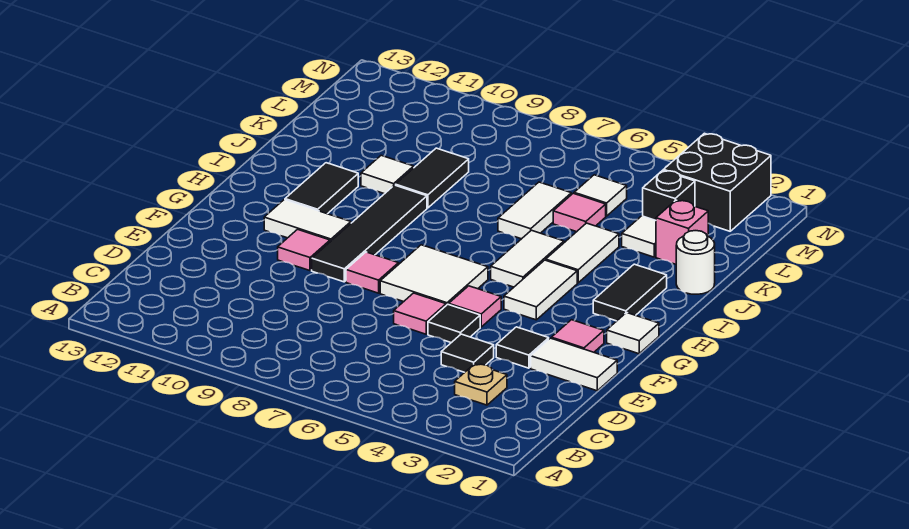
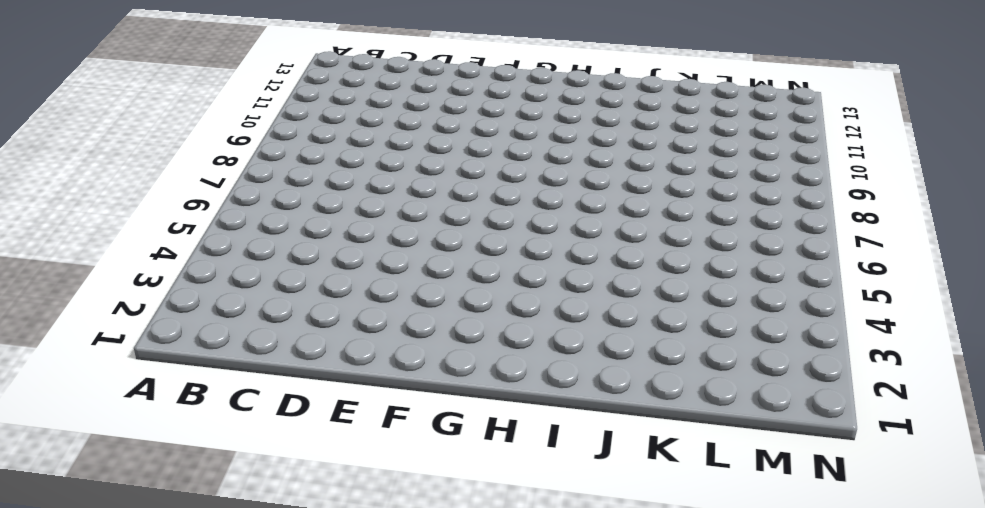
none -> tan 1x1 plate [455,364,507,405]
none -> black 1x1 tile [441,334,494,372]
none -> white 1x2 tile [531,338,617,391]

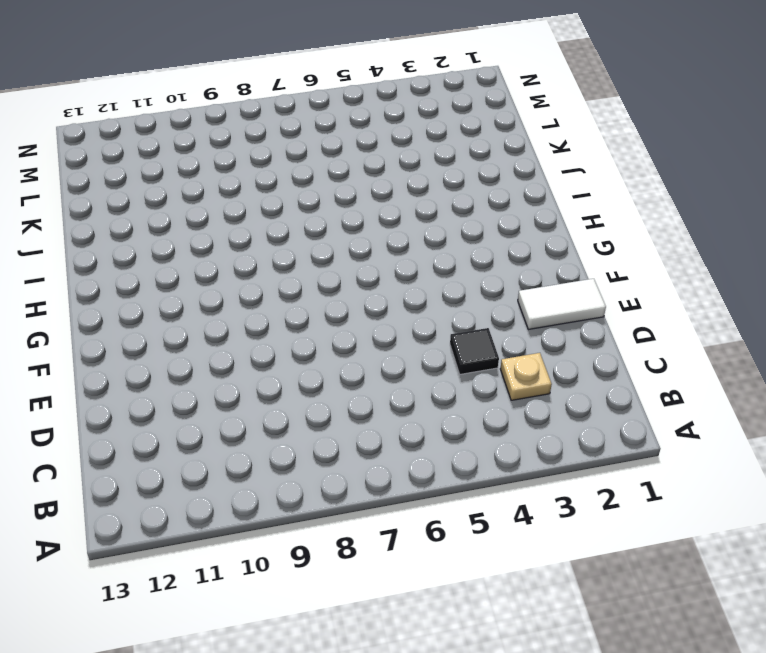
none -> black 1x1 tile [496,327,549,368]
none -> black 1x1 tile [428,304,480,343]
none -> pink 1x1 tile [394,293,446,334]

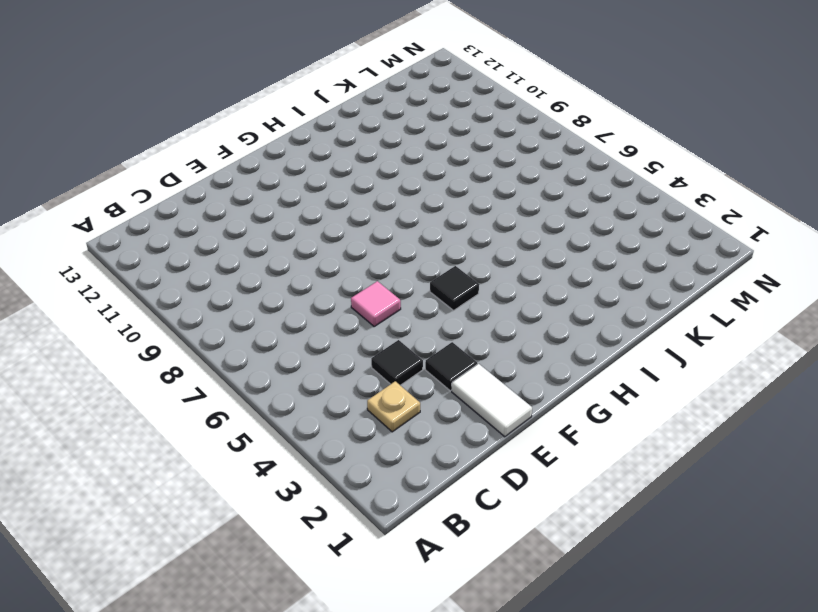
black 1x1 tile [430,266,479,310] -> black 1x1 tile moved to [428,304,480,343]
none -> pink 1x1 tile [551,320,604,352]
none -> pink 1x1 tile [449,286,501,327]
none -> white 2x2 tile [380,245,488,305]

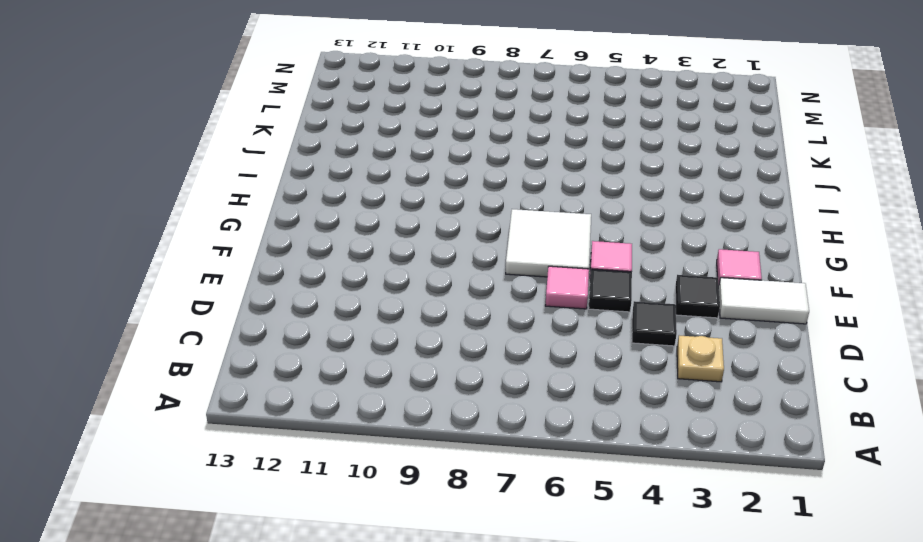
none -> pink 1x1 tile [346,252,399,293]
none -> black 1x4 tile [312,185,427,282]
none -> pink 1x1 tile [278,229,330,271]

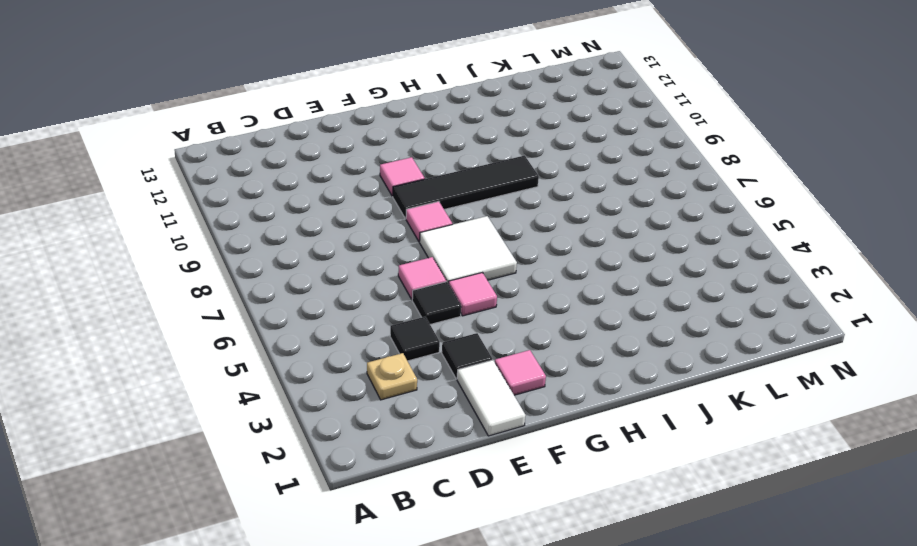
none -> white 1x1 tile [607,313,659,354]
none -> white 1x2 tile [504,260,577,320]
none -> white 1x2 tile [264,200,351,242]

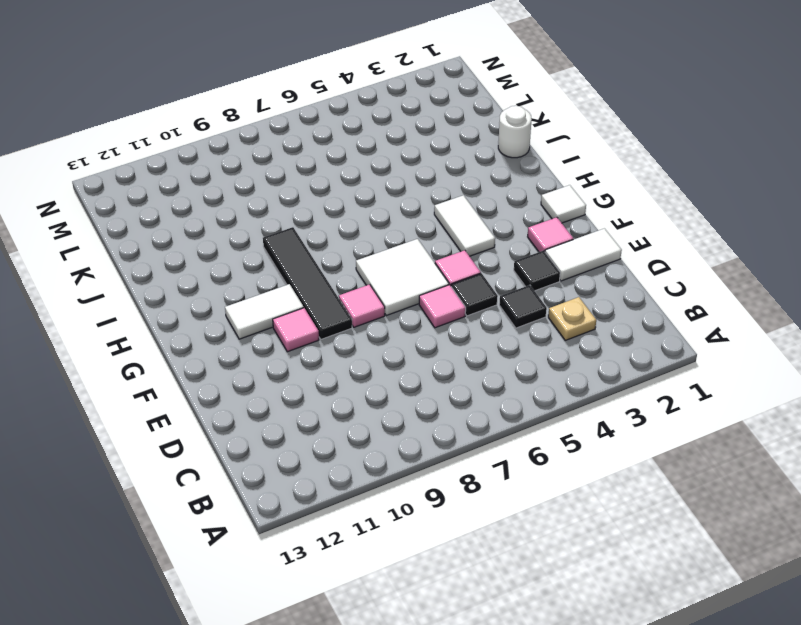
none -> black 1x2 tile [593,264,667,321]
none -> white 1x2 tile [491,230,564,287]
none -> black 1x2 tile [285,163,358,214]

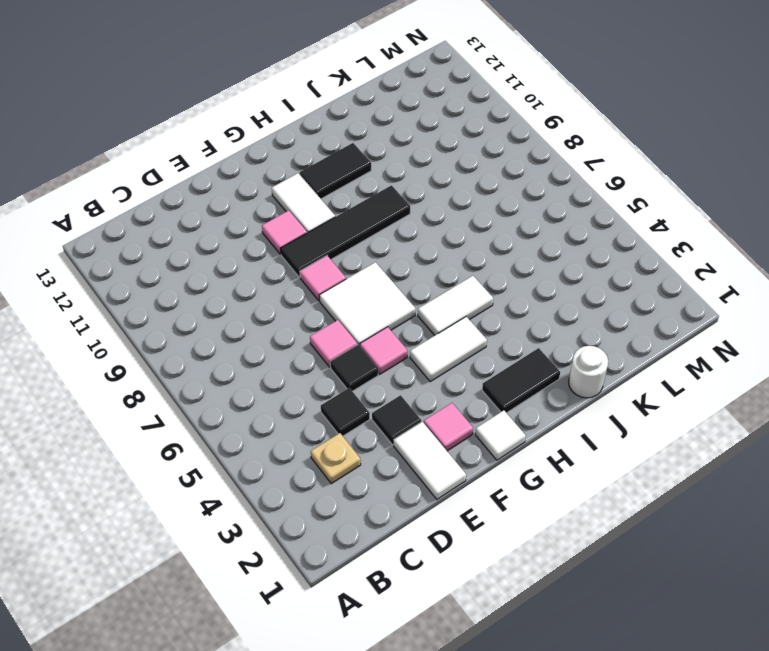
none -> white 1x2 tile [546,223,619,283]
none -> white 1x2 tile [498,182,571,239]
none -> black 1x2 tile [395,148,469,208]

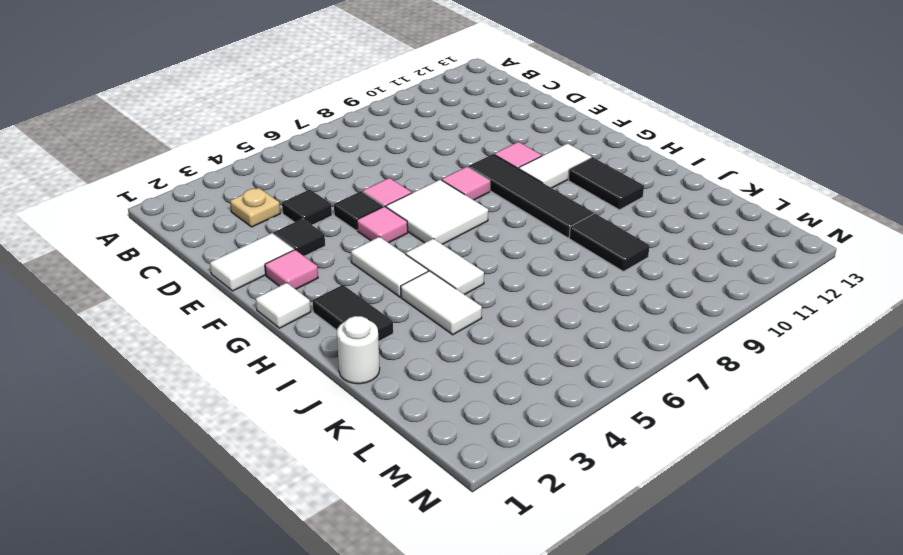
none -> white 1x2 tile [498,182,571,239]
none -> white 1x1 tile [361,155,414,194]
none -> pink 1x1 brick [656,200,708,264]

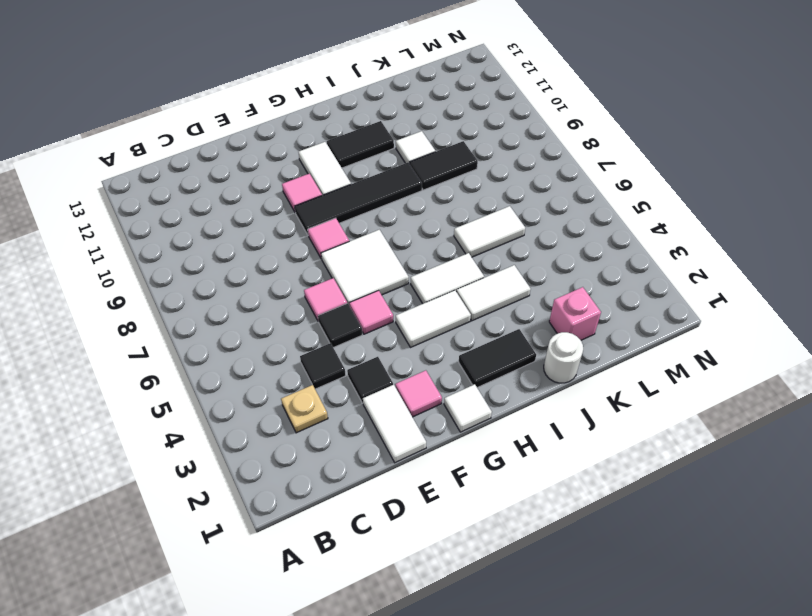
none -> white 1x1 tile [622,216,656,257]
none -> pink 1x1 tile [553,193,606,232]
none -> black 1x1 brick [643,170,695,220]

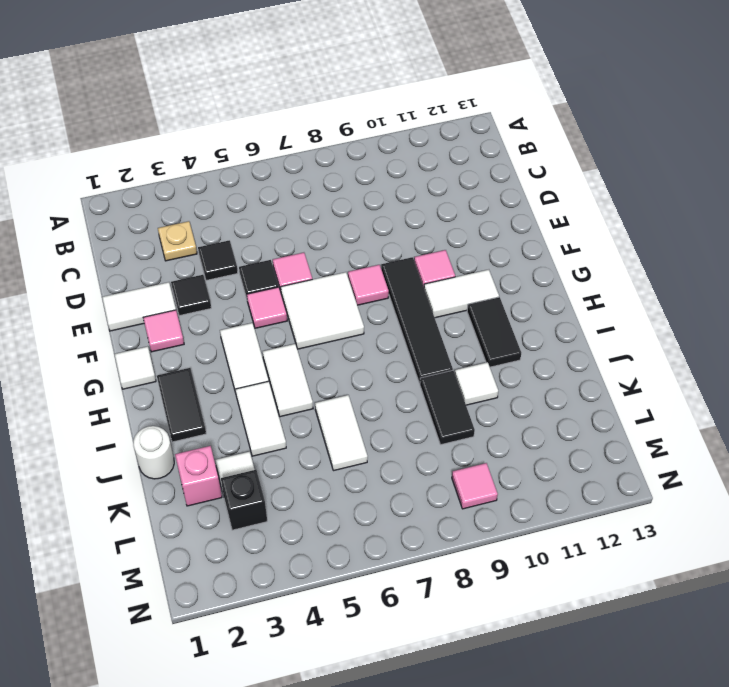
pink 1x1 tile [452,463,498,509] -> pink 1x1 tile moved to [553,193,606,232]
none -> white 1x1 tile [574,175,627,216]
none -> black 2x2 brick [663,133,771,231]

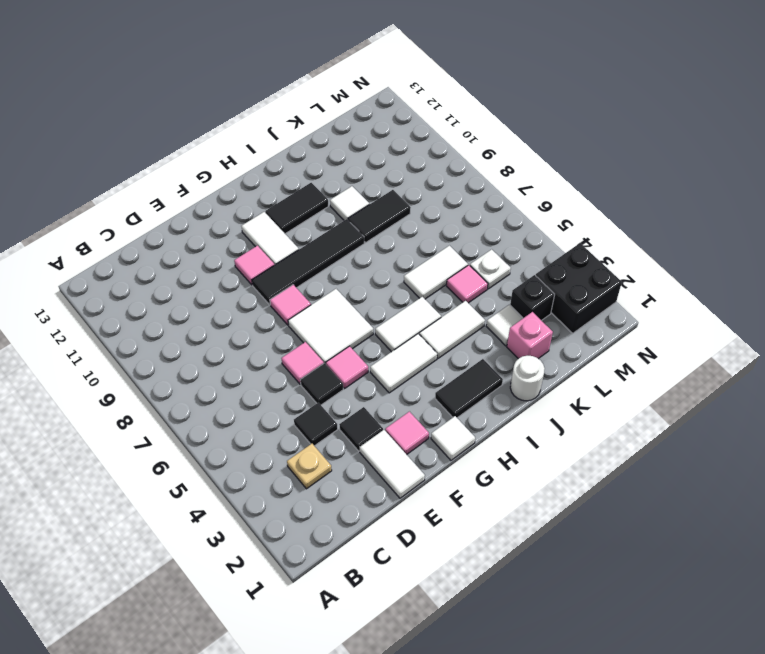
white 1x1 plate [470,249,511,289] -> white 1x1 tile [574,175,627,216]

